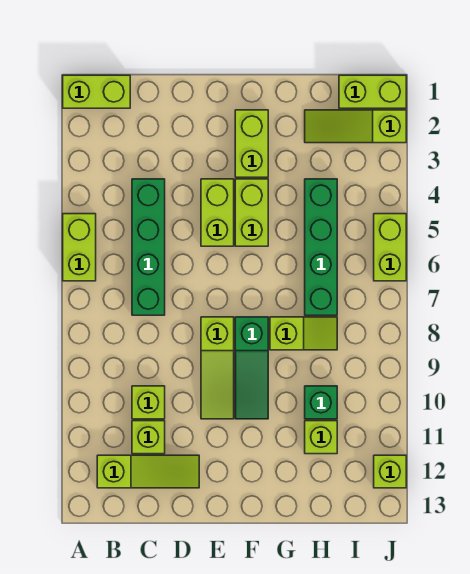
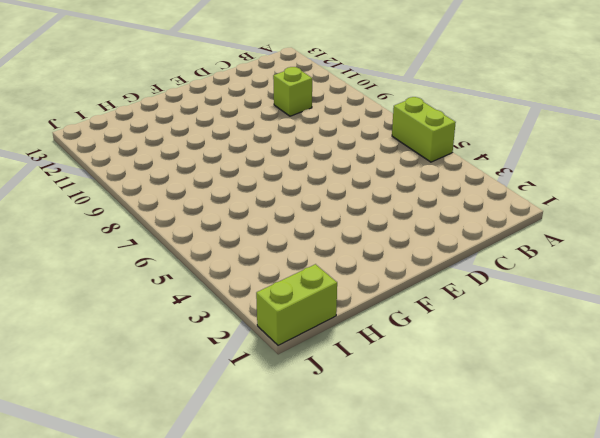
none -> lime 1x2 brick [63,75,130,108]
none -> lime 1x3 slope [97,455,199,488]
none -> green 1x4 brick [132,179,165,315]

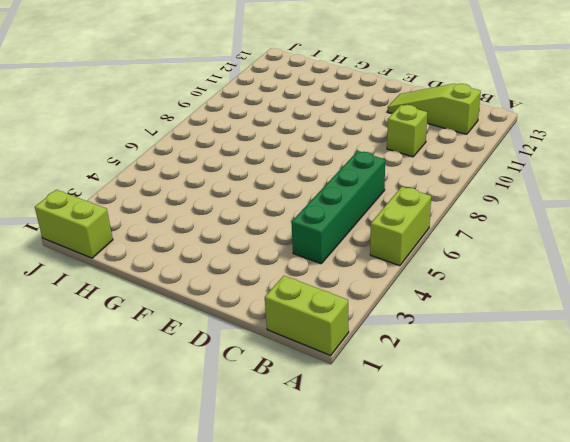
none -> lime 1x1 brick [132,421,165,454]
none -> lime 1x2 brick [201,179,234,246]
none -> lime 1x3 slope [201,317,234,419]

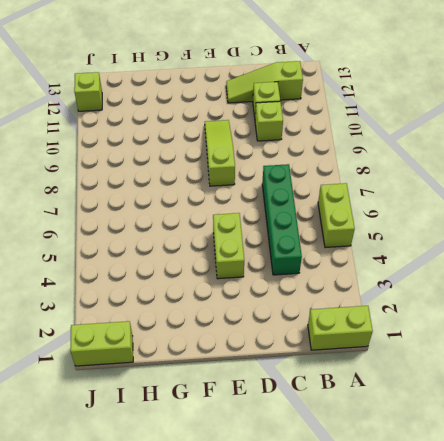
none -> lime 1x2 brick [235,110,268,177]
none -> lime 1x2 brick [235,179,268,246]
none -> green 1x3 slope [235,317,268,419]

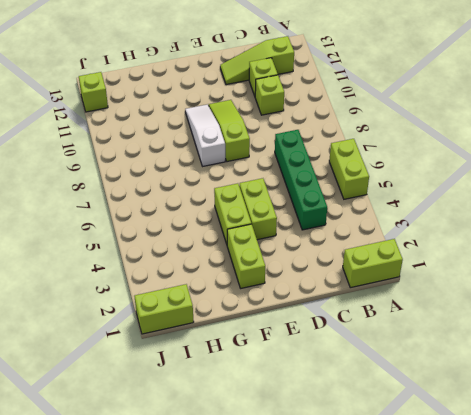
white 1x3 slope [185,104,225,166] -> green 1x3 slope [235,317,268,419]
none -> lime 1x2 slope [270,317,337,350]
none -> lime 1x3 slope [305,110,406,143]
none -> green 1x4 brick [305,179,337,315]

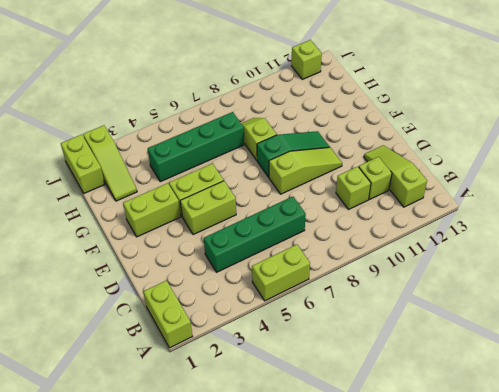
none -> green 1x1 brick [305,386,337,419]
none -> lime 1x1 brick [305,421,337,454]
none -> lime 1x2 brick [374,214,406,281]

